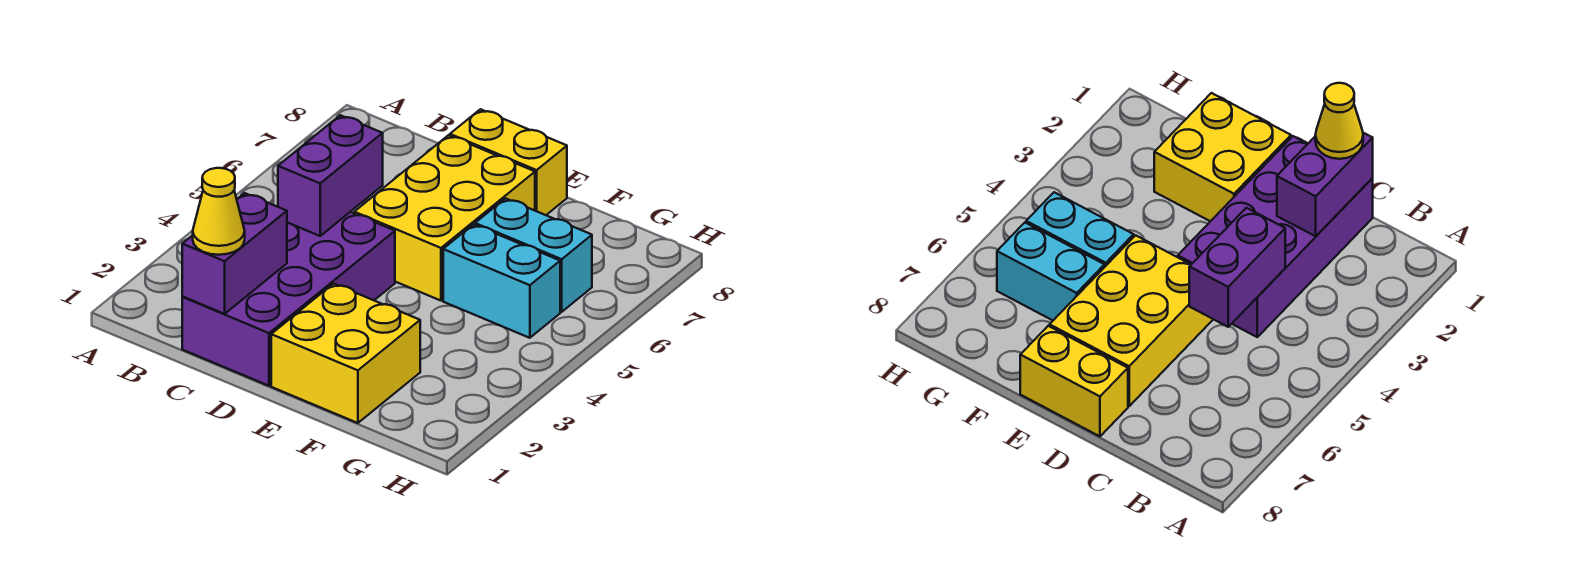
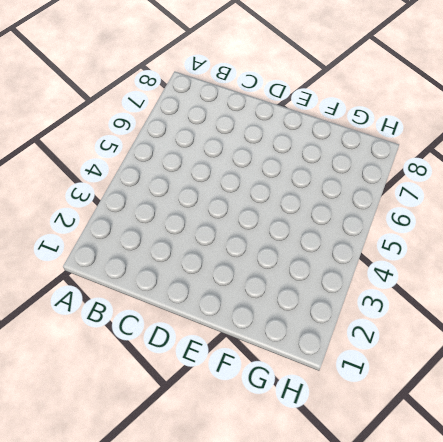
none -> purple 2x4 brick [182,212,395,386]
none -> yellow 2x3 brick [354,135,535,301]

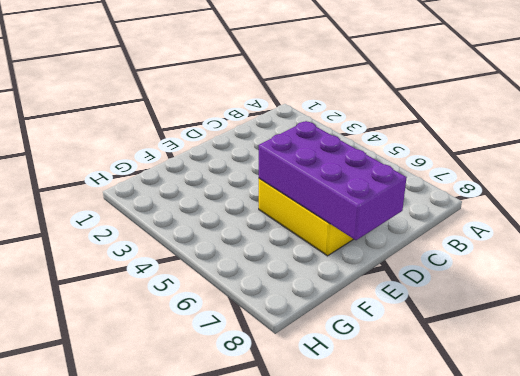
purple 2x4 brick [259,121,407,240] -> purple 2x4 brick moved to [182,212,395,386]
none -> yellow 1x2 brick [450,109,567,215]
none -> yellow 2x2 brick [271,284,420,423]

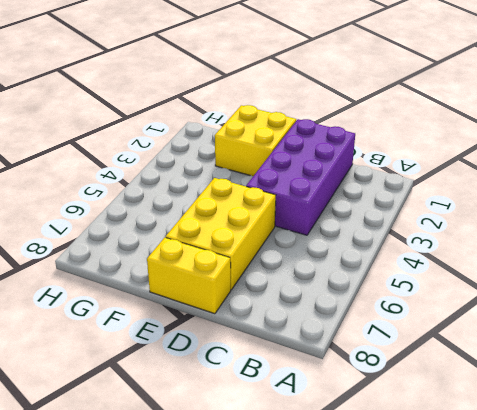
none -> cyan 1x2 brick [443,224,560,338]
none -> cyan 1x2 brick [475,199,592,312]

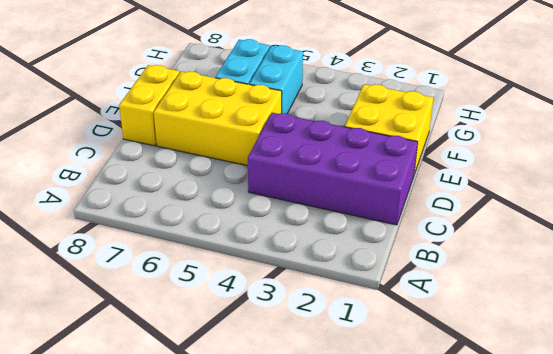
none -> purple 1x2 brick [182,193,287,314]
none -> purple 1x2 brick [278,115,383,236]

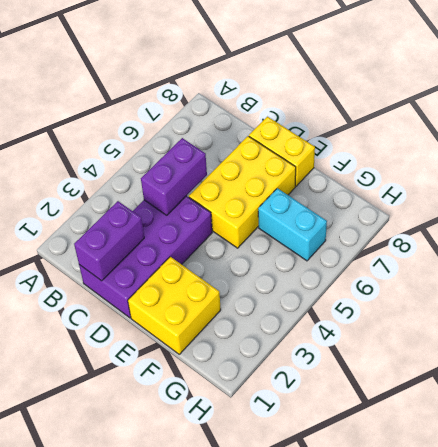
none -> cyan 1x2 brick [443,224,560,338]
none -> yellow 1x1 cone [193,168,245,255]

